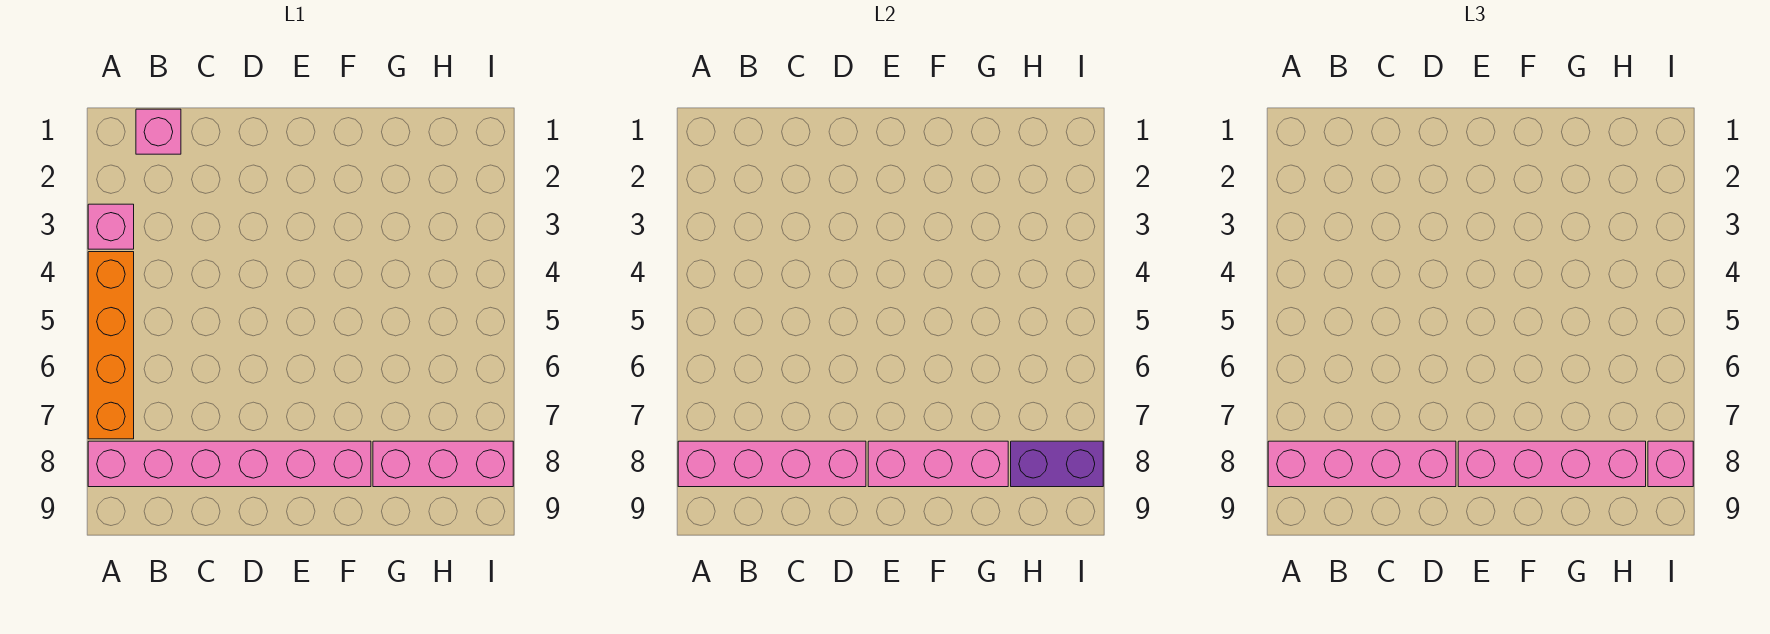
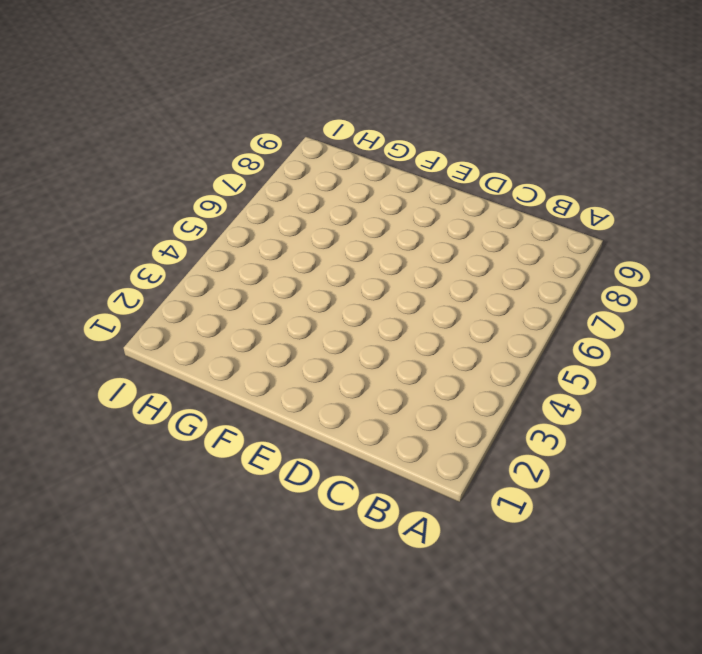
none -> pink 1x1 brick [88,204,134,249]
none -> orange 1x4 brick [88,252,134,439]

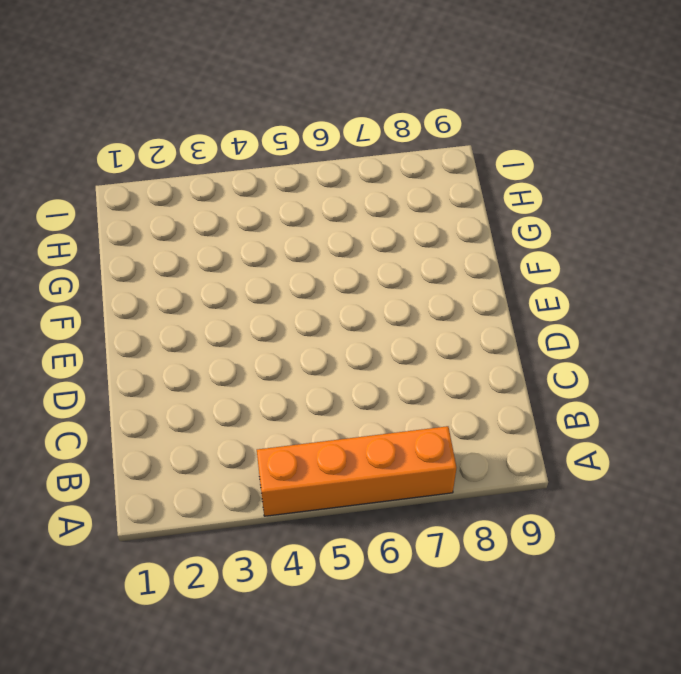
none -> pink 1x1 brick [88,204,134,249]
none -> pink 1x6 brick [88,441,371,487]

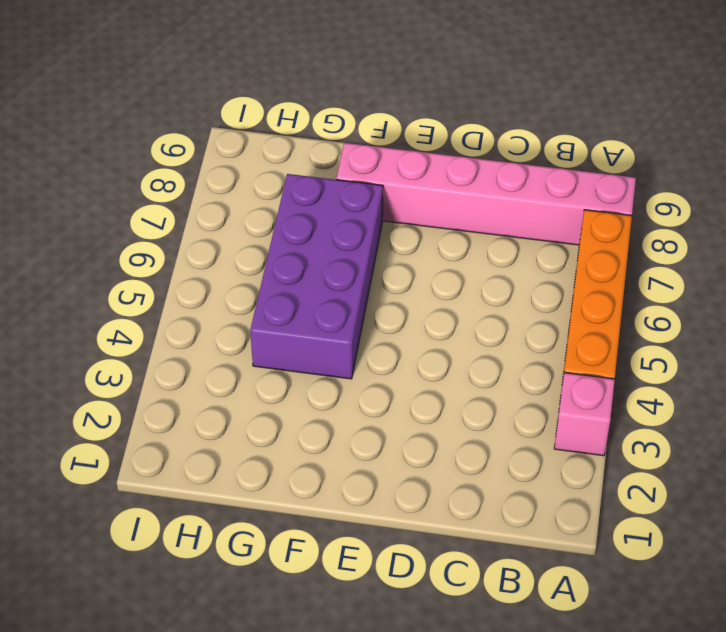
purple 2x4 brick [250,174,383,379] -> none
none -> pink 1x1 brick [136,109,181,154]
none -> pink 1x3 brick [373,441,513,487]

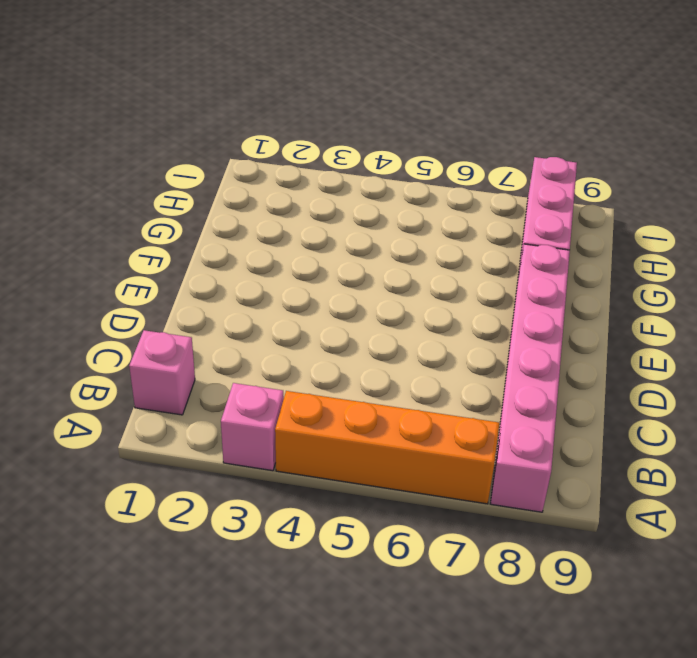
none -> pink 1x4 brick [678,441,866,487]
none -> pink 1x3 brick [868,441,1008,487]

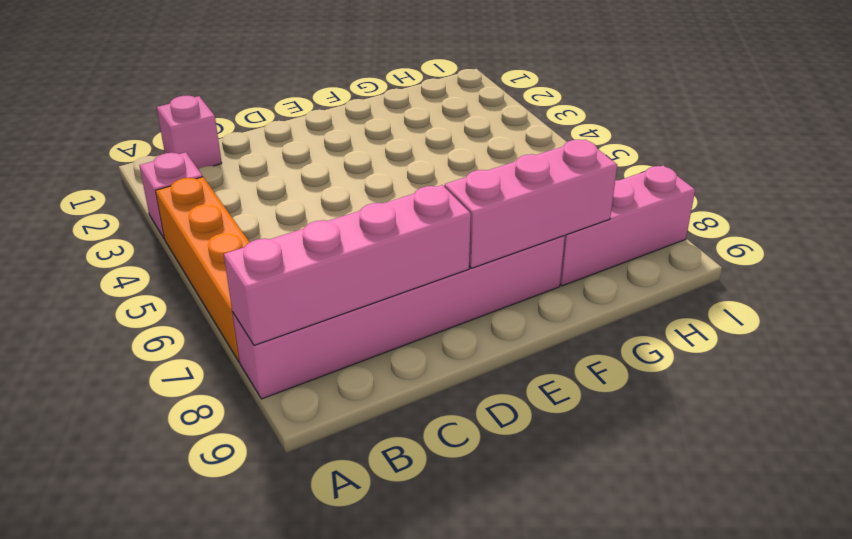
none -> purple 1x2 brick [1011,441,1103,487]
none -> pink 1x4 brick [1268,441,1456,487]

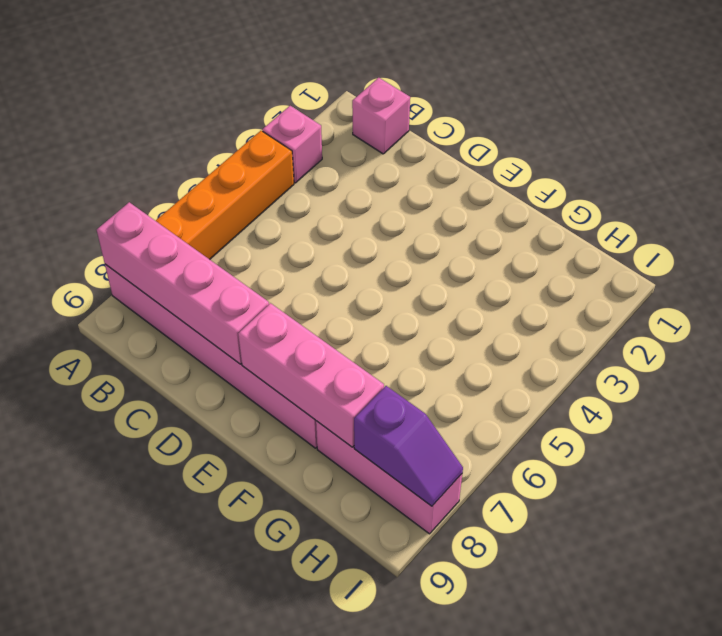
purple 1x2 slope [354,386,463,506] -> purple 1x2 brick [1011,441,1103,487]
none -> pink 1x4 brick [1268,441,1456,487]
none -> pink 1x4 brick [1458,441,1646,487]

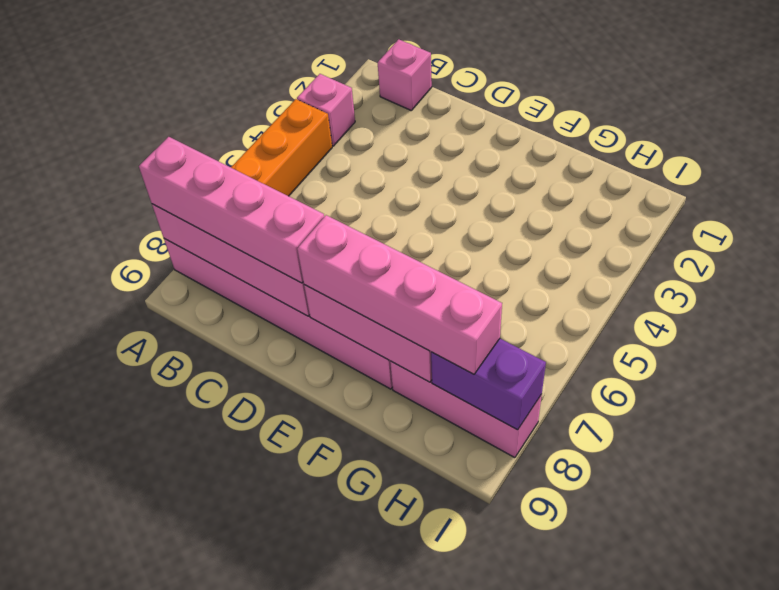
none -> pink 1x1 brick [1648,441,1693,487]

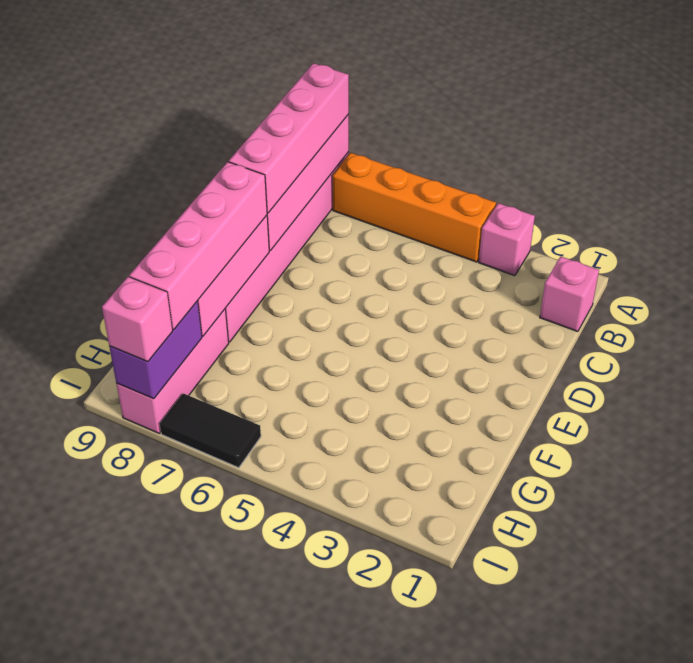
black 1x2 tile [160,393,261,468] -> none

